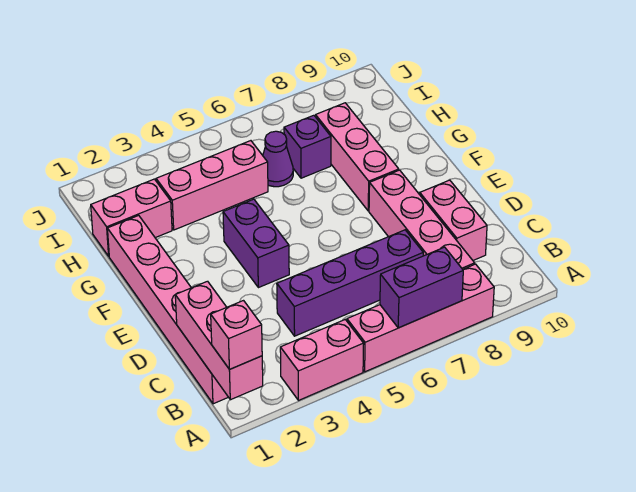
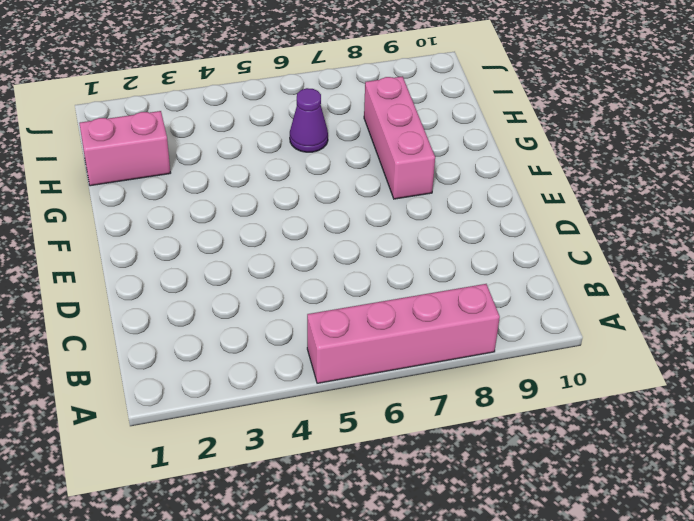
none -> pink 1x2 brick [280,320,364,400]
none -> pink 1x6 brick [107,215,228,404]
none -> pink 1x4 brick [369,170,475,269]

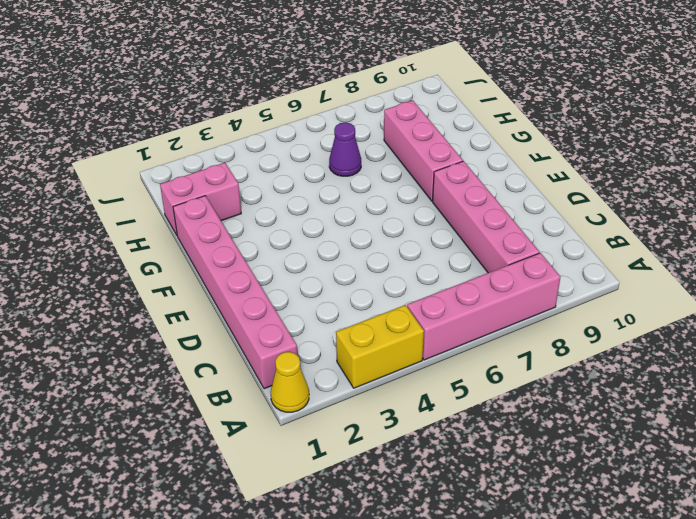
yellow 1x1 cone [271,352,309,412] -> none
yellow 1x2 brick [336,305,424,388] -> pink 1x2 brick [280,320,364,400]
none -> purple 1x4 brick [277,230,423,336]
none -> pink 1x2 brick [420,180,487,260]
none -> purple 1x2 brick [223,199,289,288]

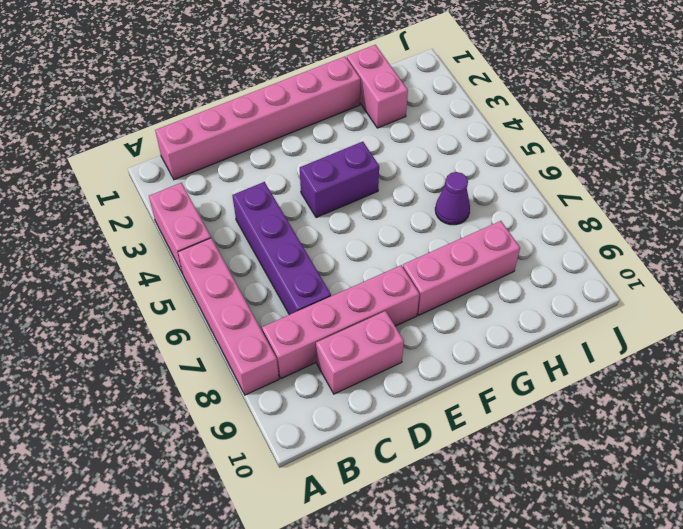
none -> pink 1x3 brick [156,141,268,230]
none -> purple 1x1 brick [284,115,331,178]
none -> pink 1x3 brick [175,281,263,400]

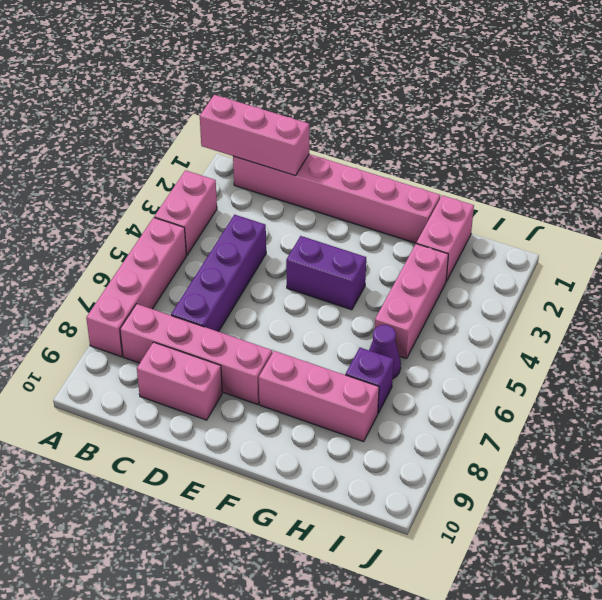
none -> purple 1x2 brick [380,247,463,328]
none -> pink 1x1 brick [211,301,262,369]

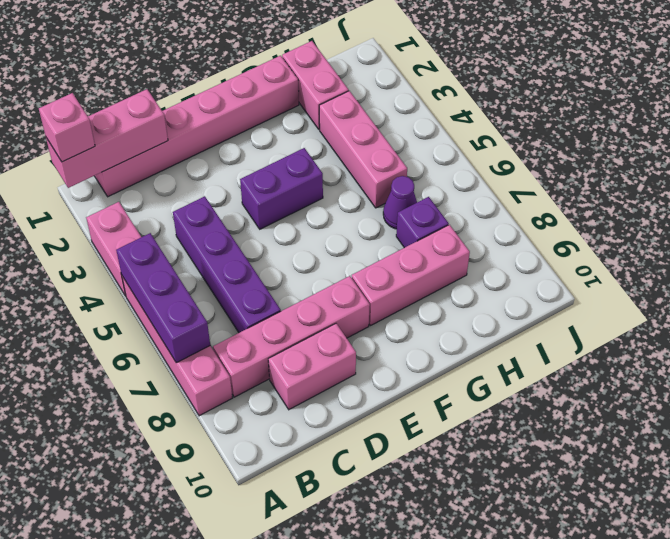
purple 1x3 brick [116,233,210,363] -> purple 1x2 brick [380,247,463,328]

